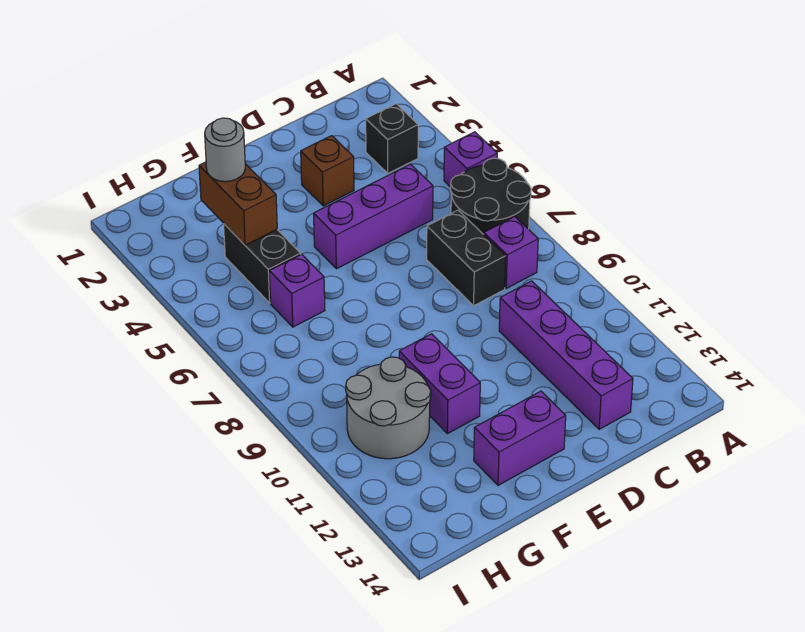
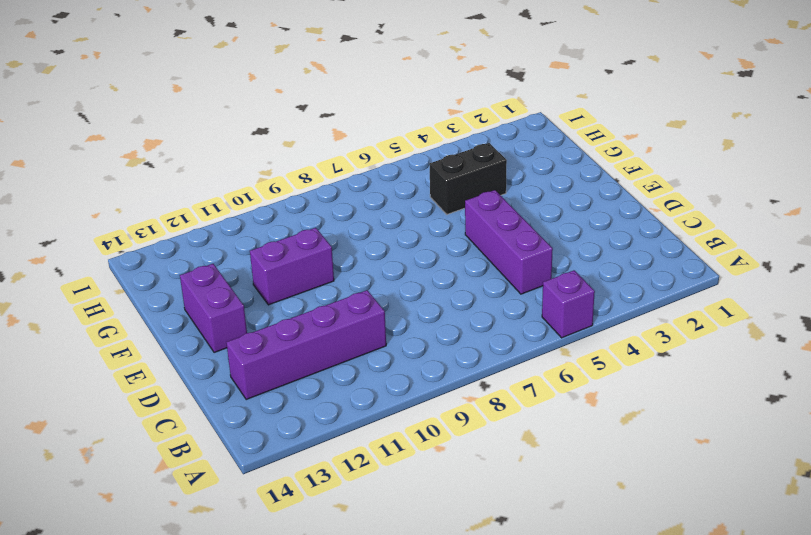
none -> black 2x2 round brick [451,158,531,234]
none -> black 1x1 brick [366,104,418,173]
none -> purple 1x1 brick [484,217,538,288]

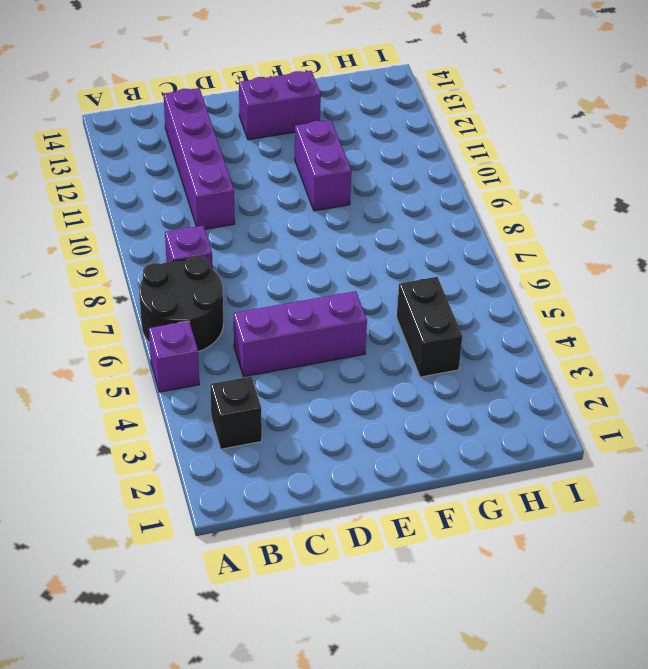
none -> black 1x2 brick [427,210,506,306]
none -> brown 1x1 brick [301,136,354,206]
none -> purple 1x1 brick [270,254,325,327]

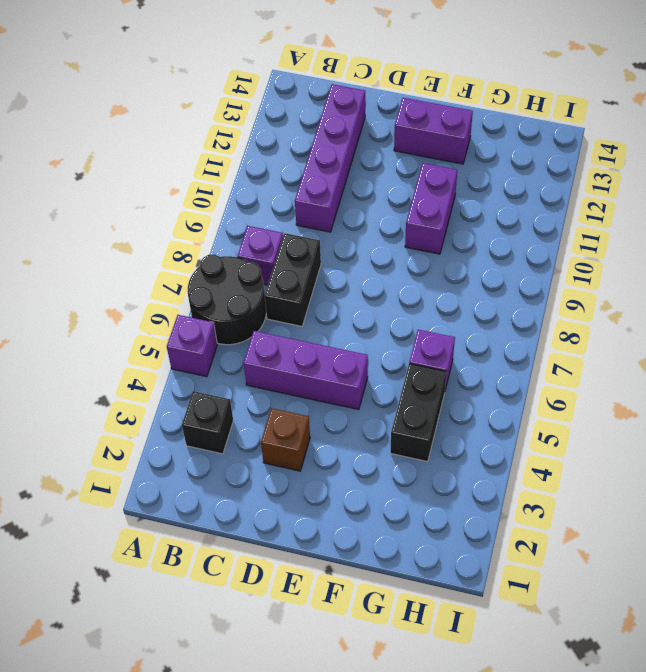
none -> grey 2x2 round brick [346,357,431,459]
none -> brown 1x2 brick [199,162,277,245]
none -> grey 1x1 round brick [205,118,245,182]

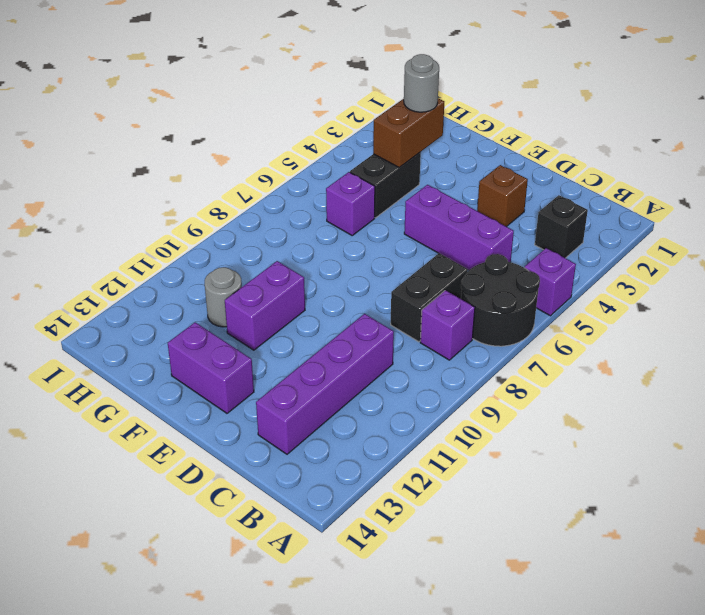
grey 1x1 round brick [205,267,242,327] -> grey 2x2 round brick [346,357,431,459]

